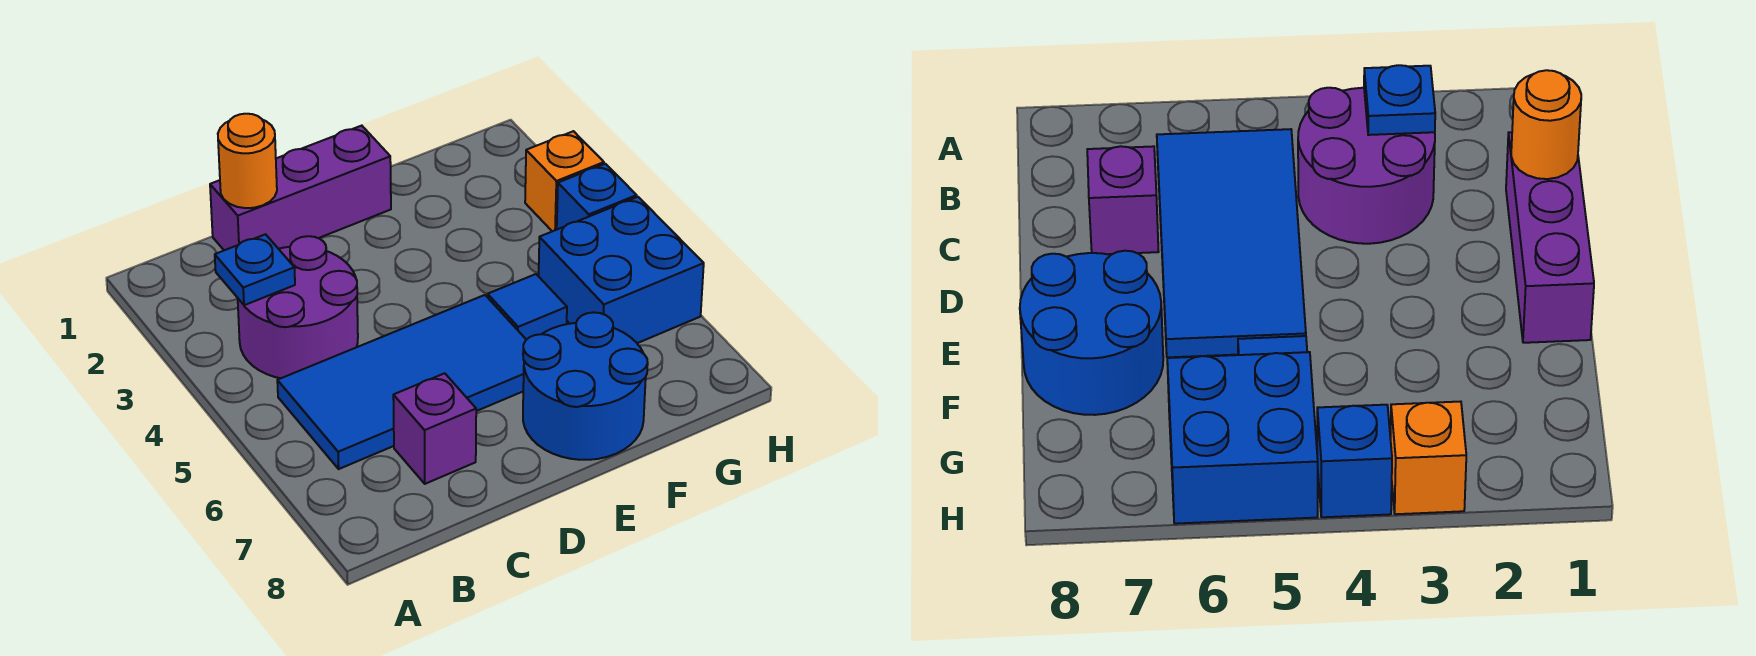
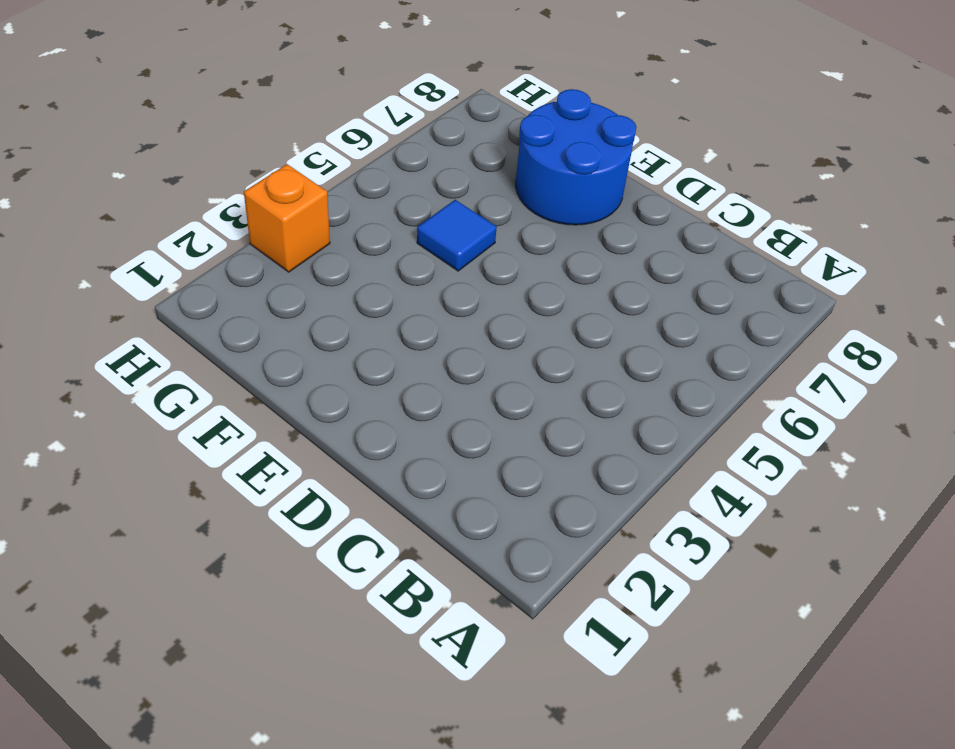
none -> purple 2x2 round brick [238,236,358,378]
none -> blue 2x4 tile [277,295,526,469]

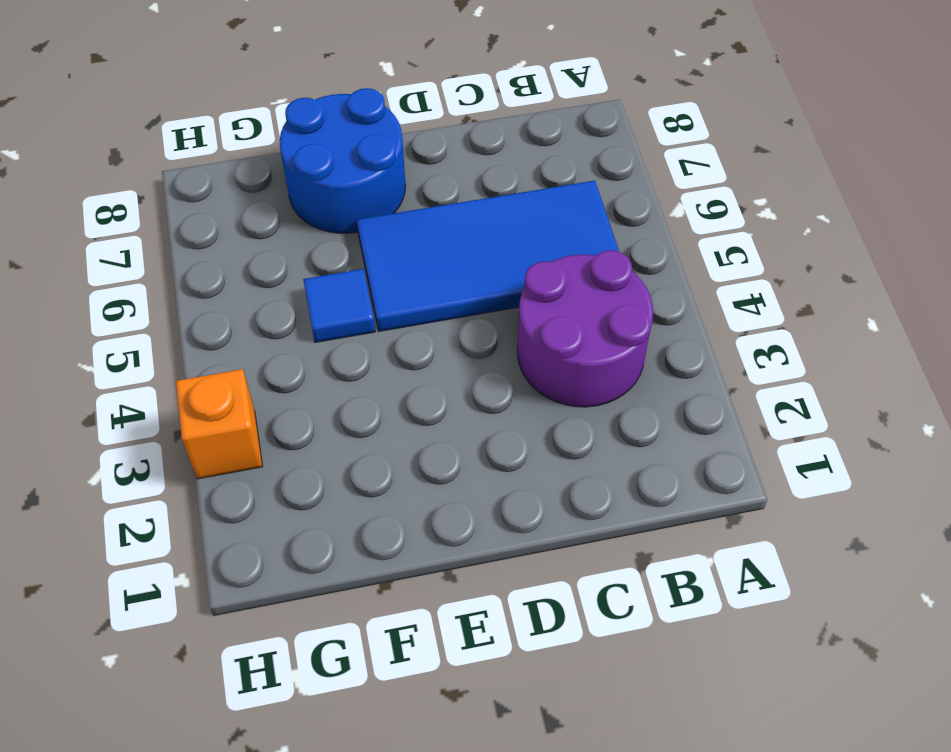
none -> purple 1x3 brick [210,126,391,250]
none -> purple 1x1 brick [393,373,476,484]

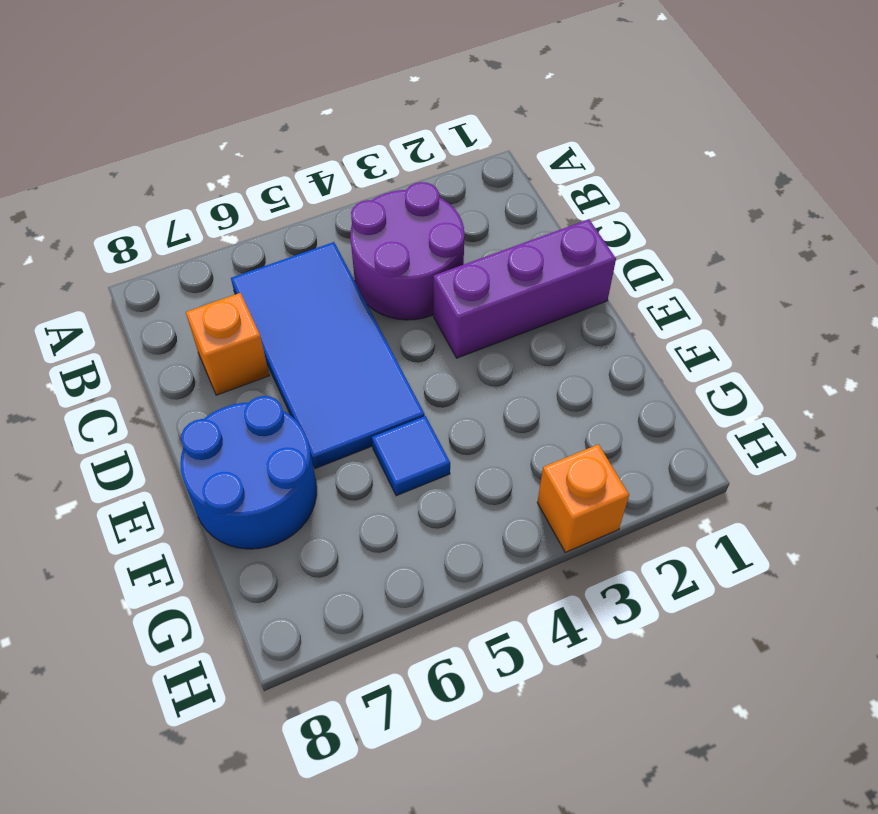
orange 1x1 brick [186,293,269,395] -> purple 1x1 brick [393,373,476,484]
purple 1x3 brick [433,219,616,358] -> purple 1x3 brick turned to [210,126,391,250]
none -> blue 2x2 brick [539,197,704,343]
none -> blue 1x1 brick [557,164,637,229]

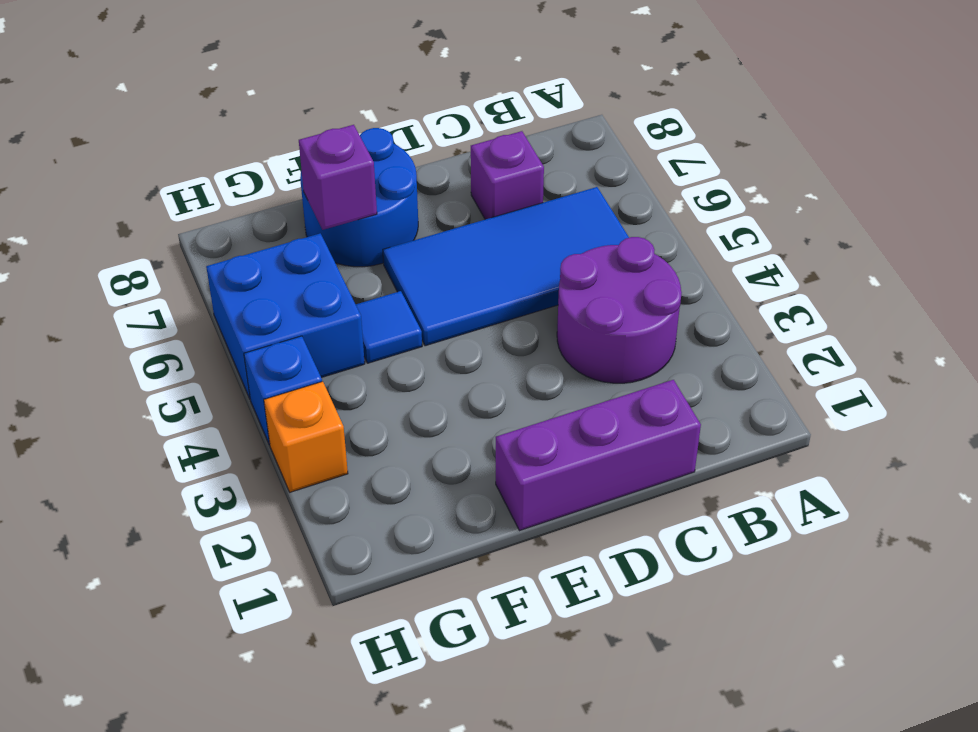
purple 1x1 brick [299,125,377,230] -> none
none -> blue 1x1 plate [215,234,295,305]
none -> orange 1x1 round brick [218,114,277,208]

